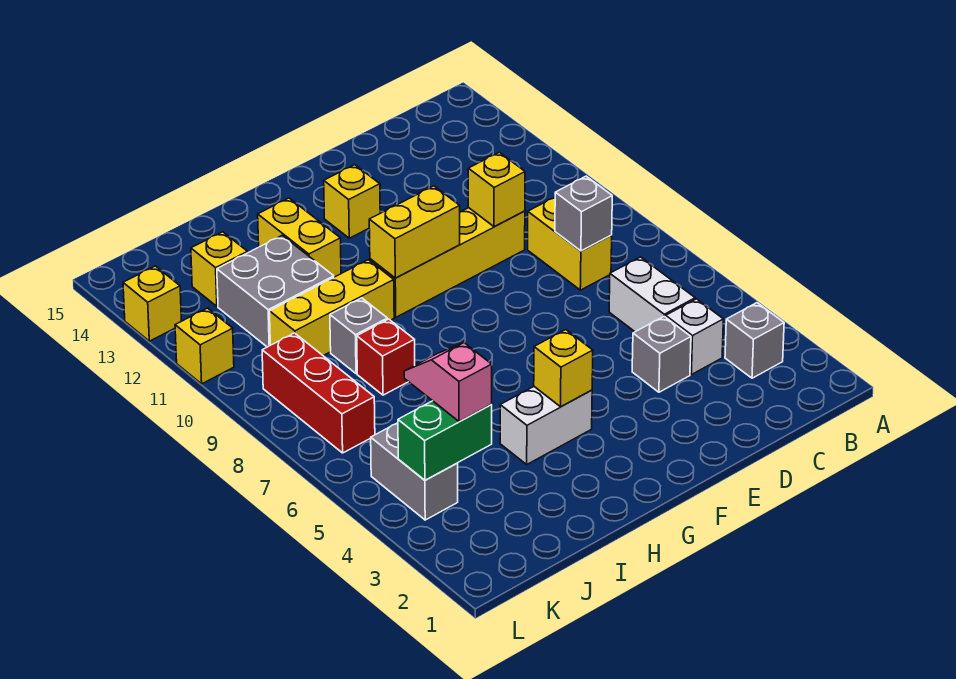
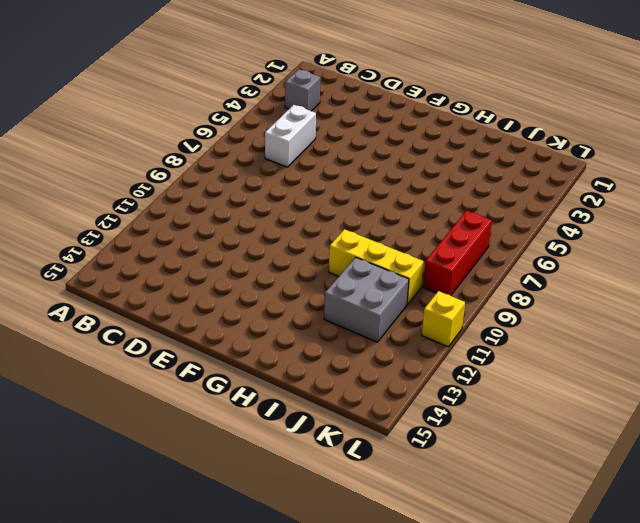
none -> white 1x1 brick [666,299,723,375]
none -> yellow 1x2 brick [528,197,612,290]
none -> grey 1x1 brick [632,317,691,392]

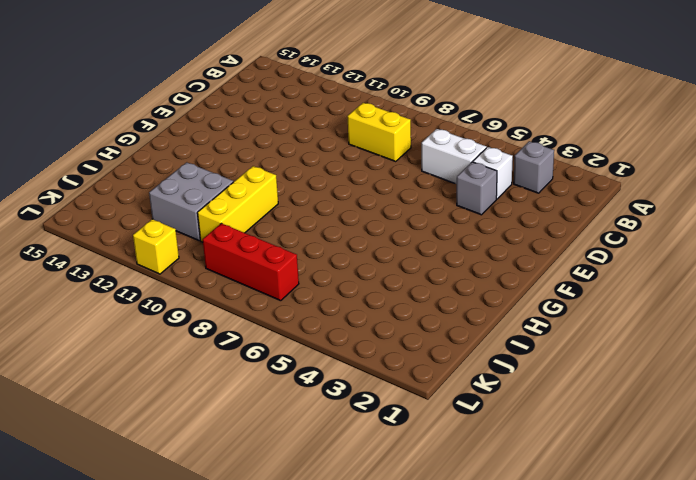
none -> yellow 1x4 brick [370,208,525,317]
none -> yellow 1x1 brick [324,165,380,238]
none -> white 1x2 brick [500,387,592,464]

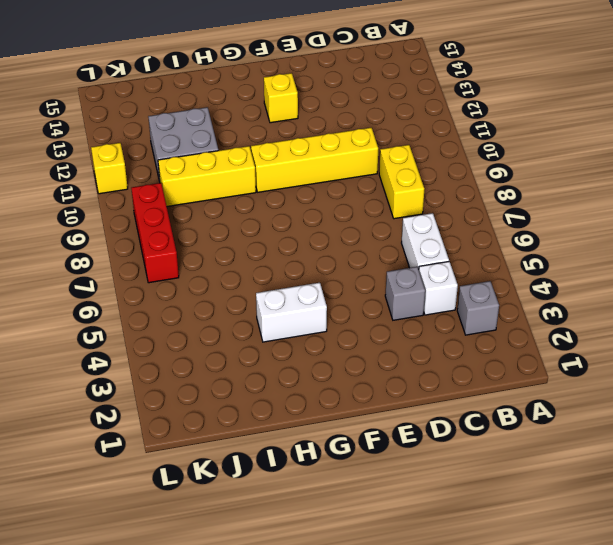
none -> yellow 1x2 brick [258,198,341,277]
none -> red 1x1 brick [357,319,415,395]
none -> grey 1x1 brick [330,298,387,374]

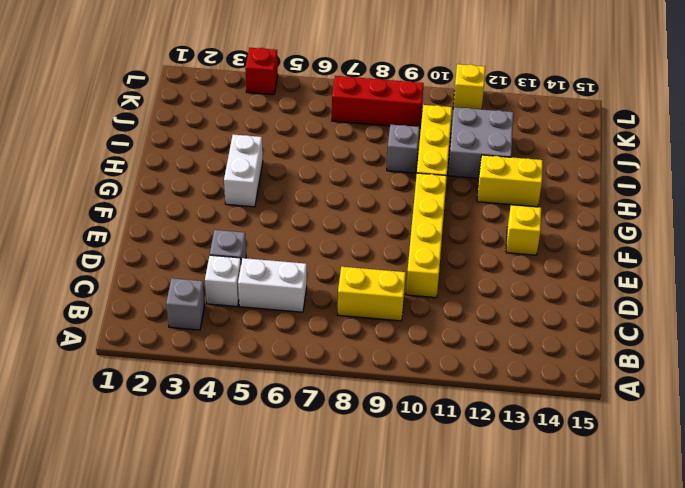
red 1x1 brick [245,48,278,95] -> red 1x1 brick moved to [357,319,415,395]
none -> yellow 1x1 brick [191,232,248,306]
none -> grey 1x2 brick [371,423,458,520]
none -> yellow 1x1 brick [123,266,181,341]

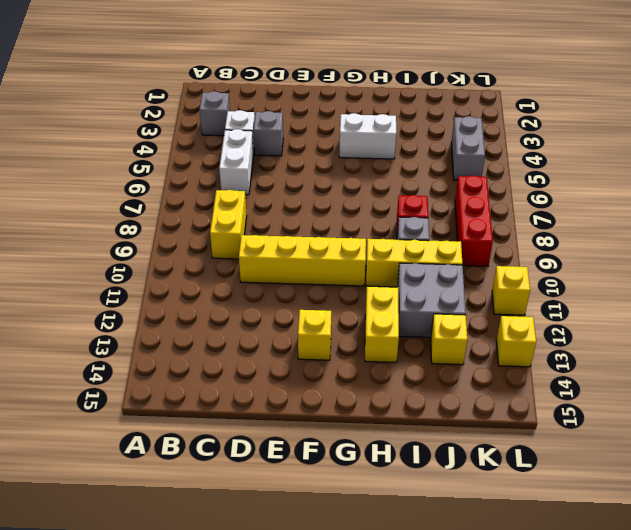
none -> grey 1x1 brick [555,176,612,251]
none -> yellow 1x1 brick [468,152,525,227]
none -> yellow 1x2 brick [369,186,460,278]

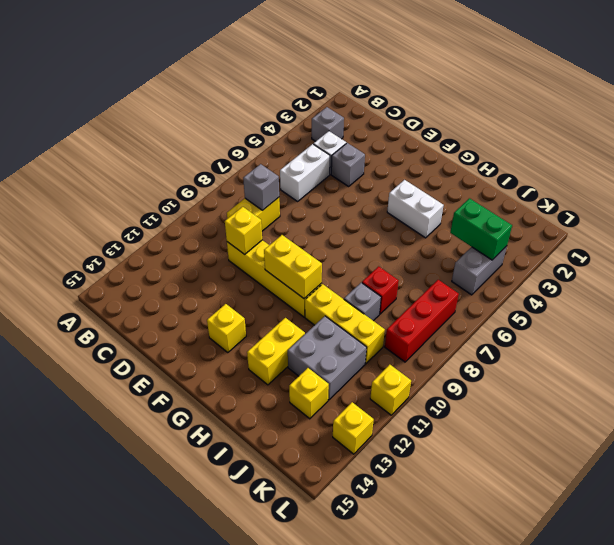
none -> yellow 1x1 brick [534,330,593,407]
none -> pink 1x2 slope [404,343,492,422]

